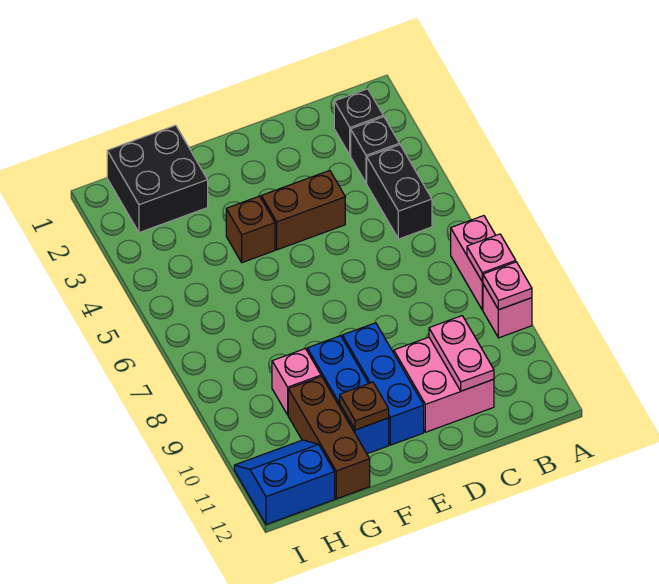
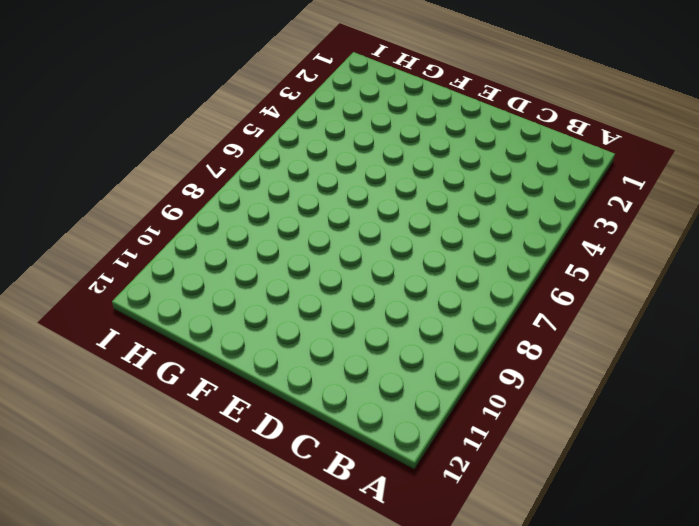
none -> pink 1x2 brick [451,216,496,310]
none -> pink 1x1 brick [483,284,532,338]
none -> black 1x1 brick [334,89,383,155]

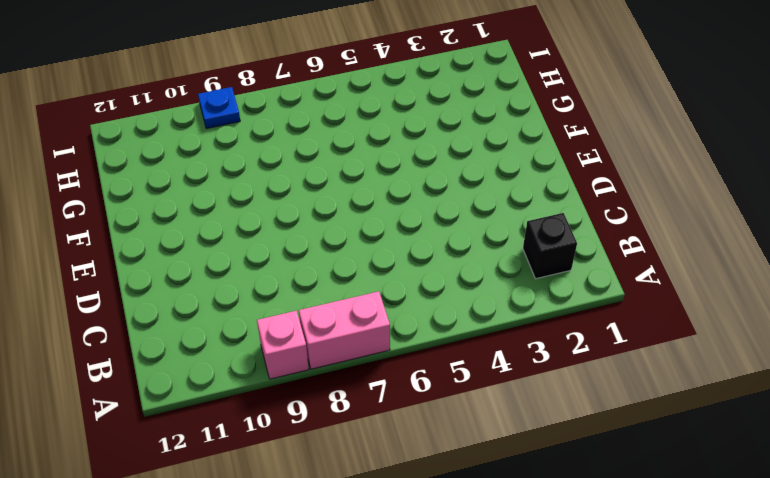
blue 1x1 plate [198,87,240,129] -> none
none -> black 1x1 brick [351,117,400,183]
none -> black 1x2 brick [367,145,432,239]
none -> pink 2x2 brick [394,337,494,432]

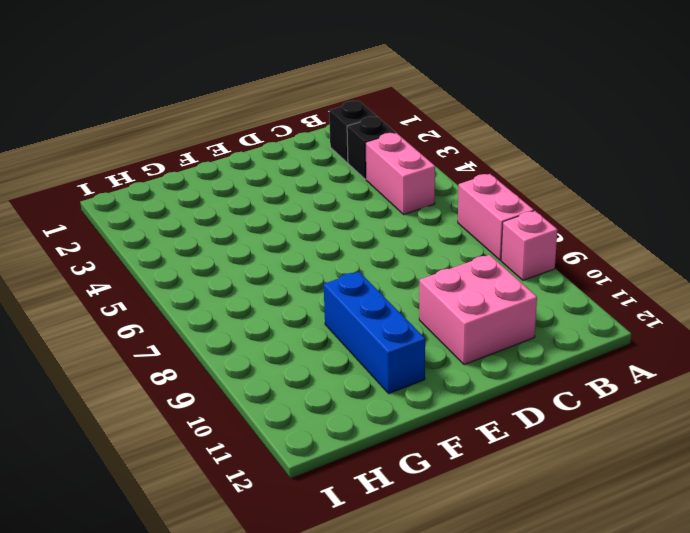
pink 1x2 brick [366,133,435,214] -> black 1x2 brick [367,145,432,239]
none -> brown 1x2 brick [261,170,345,250]
none -> blue 1x3 brick [342,323,424,445]
none -> brown 1x1 brick [226,196,275,263]

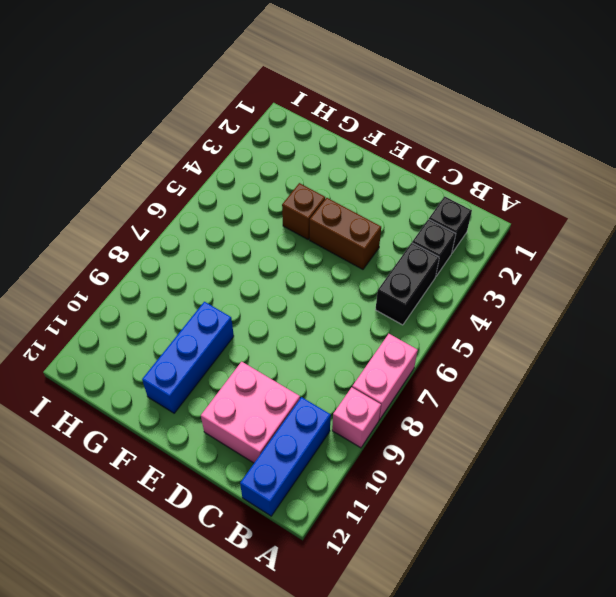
blue 1x3 brick [240,397,331,516] -> blue 1x3 brick moved to [342,323,424,445]
none -> black 2x2 brick [107,125,208,233]
none -> pink 1x1 brick [272,349,321,415]
none -> brown 1x3 brick [288,376,370,499]

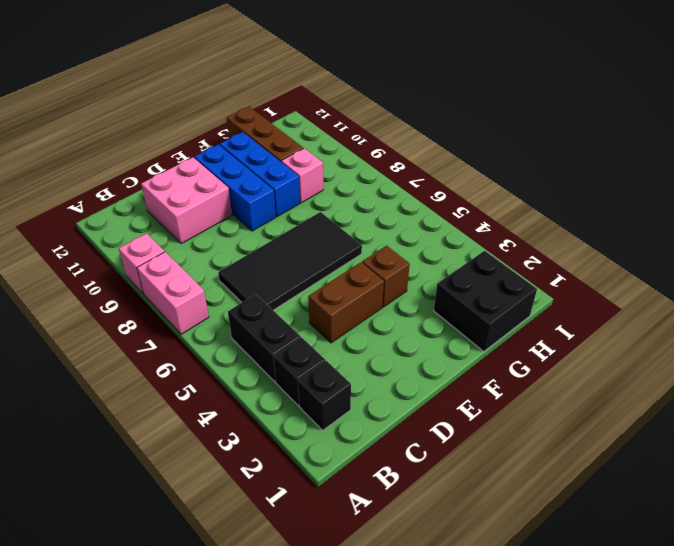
black 2x4 tile [218,212,362,310] -> none
none -> blue 2x2 slope [234,440,335,525]
none -> pink 1x1 plate [467,234,516,282]
none -> pink 1x1 plate [483,262,532,310]

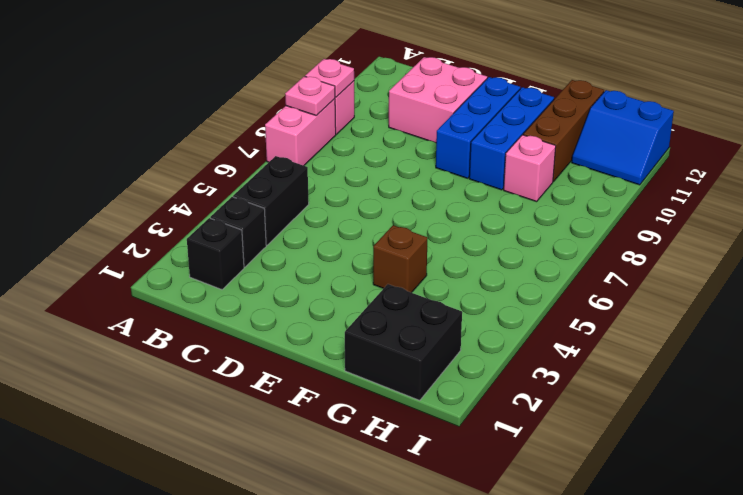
none -> brown 1x2 brick [261,170,345,250]
none -> pink 1x2 plate [429,316,494,391]
none -> brown 1x1 plate [340,382,389,430]

